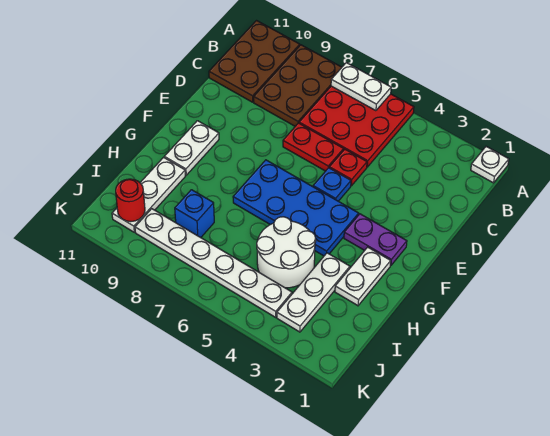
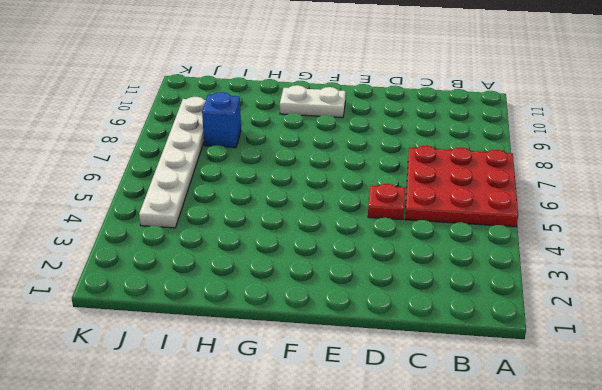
none -> white 1x1 plate [471,147,509,183]
none -> brown 2x3 plate [254,45,342,126]
none -> brown 2x3 plate [209,21,300,102]

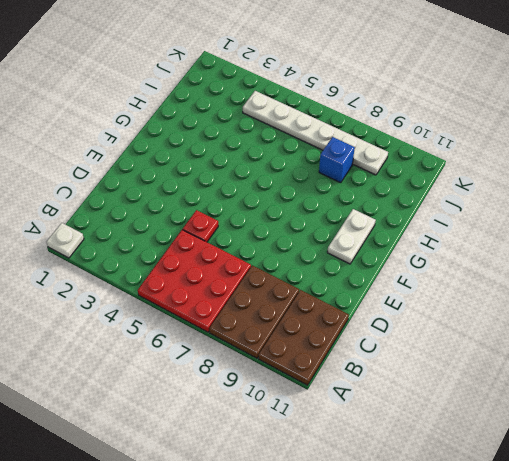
none -> red 1x2 plate [283,123,344,171]
none -> blue 1x1 plate [313,168,351,201]
none -> purple 1x2 plate [344,214,407,266]

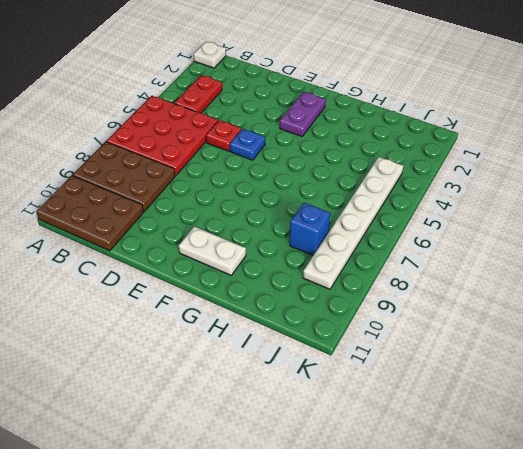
red 1x2 plate [174,75,222,113] -> red 1x2 plate moved to [283,123,344,171]
none -> blue 2x4 plate [233,160,359,256]
none -> white 1x2 plate [335,247,391,306]
none -> white 1x3 plate [277,253,350,332]

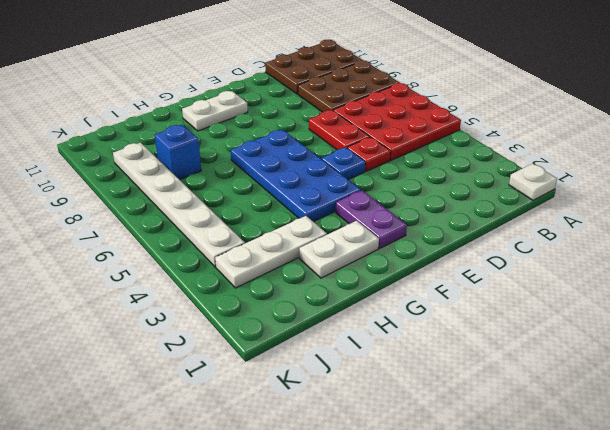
none -> white 2x2 round brick [257,217,316,288]
none -> white 1x3 plate [112,157,185,232]
none -> white 1x2 plate [331,63,391,111]

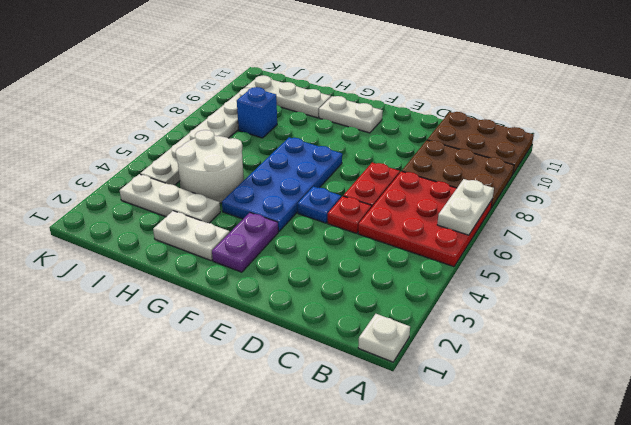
none -> red 1x1 round brick [116,179,145,222]

